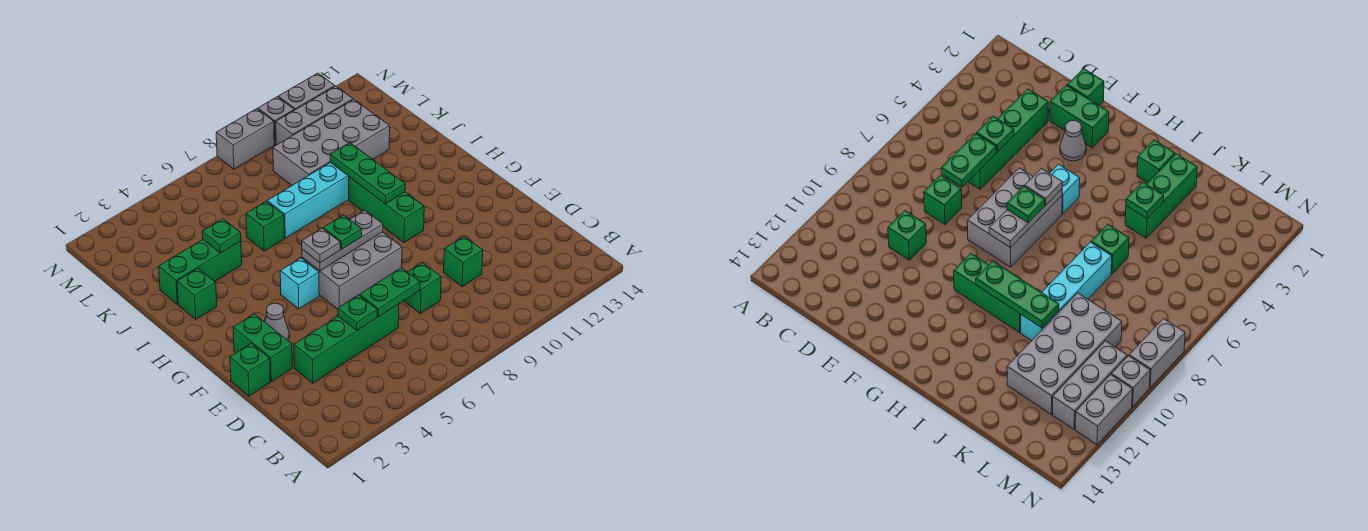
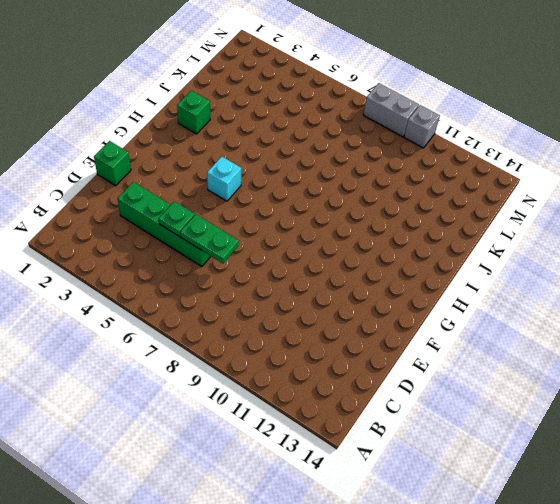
none -> green 1x1 brick [404,263,441,314]
none -> green 1x1 brick [444,236,483,287]
none -> green 1x2 brick [233,314,292,382]

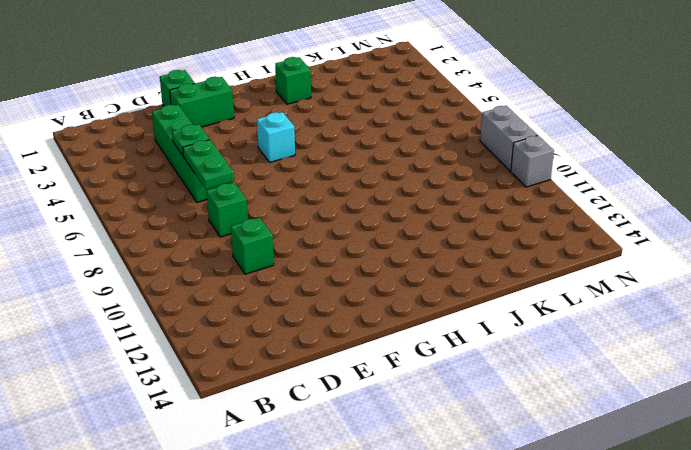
none -> grey 1x1 cone [265,303,289,341]
none -> grey 2x3 brick [302,232,402,309]
none -> green 1x3 brick [349,177,424,242]

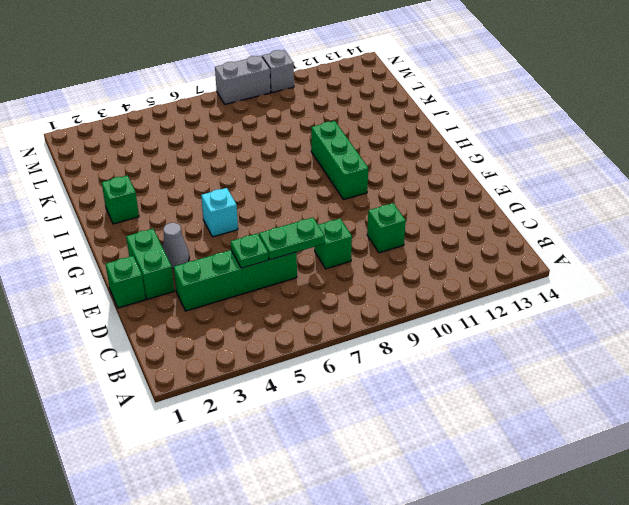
none -> grey 2x3 brick [302,232,402,309]
none -> green 1x3 brick [159,240,242,304]
none -> green 1x1 brick [246,201,284,251]

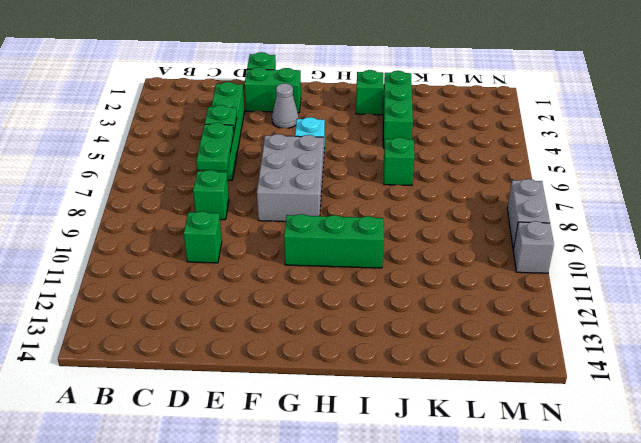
none -> cyan 1x4 brick [267,163,349,238]
none -> grey 2x4 brick [273,100,390,185]
none -> grey 1x3 brick [276,86,353,145]

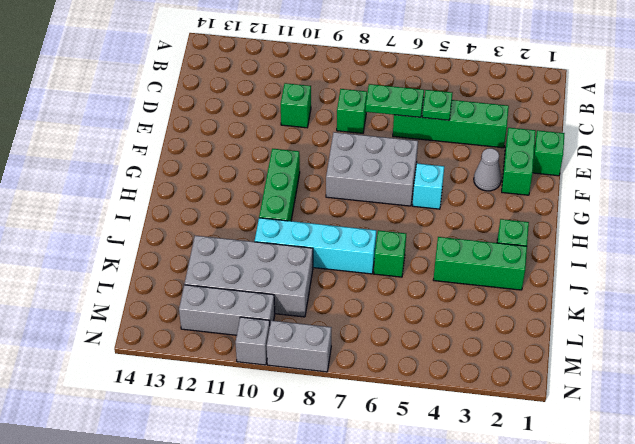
none -> grey 1x2 brick [278,73,335,110]
none -> grey 1x3 plate [302,210,383,271]
none -> green 1x3 plate [330,143,405,204]

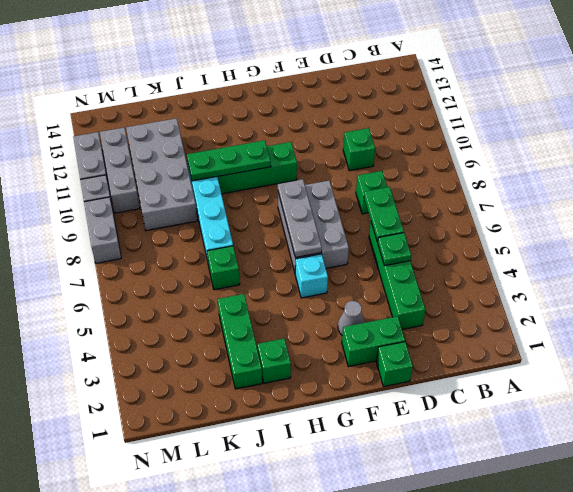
none -> green 1x1 plate [202,219,241,253]
none -> grey 1x1 plate [302,228,340,263]
none -> green 1x1 plate [323,215,362,250]

